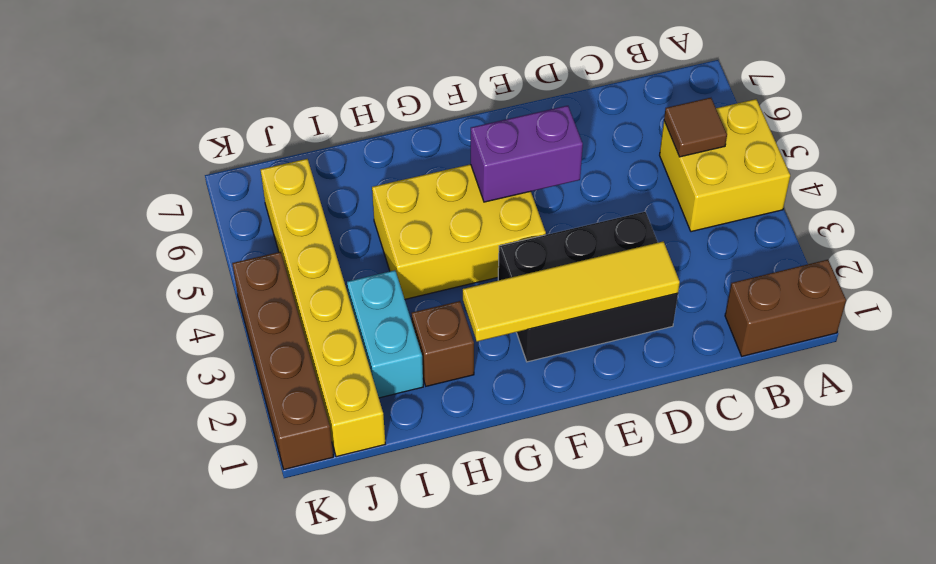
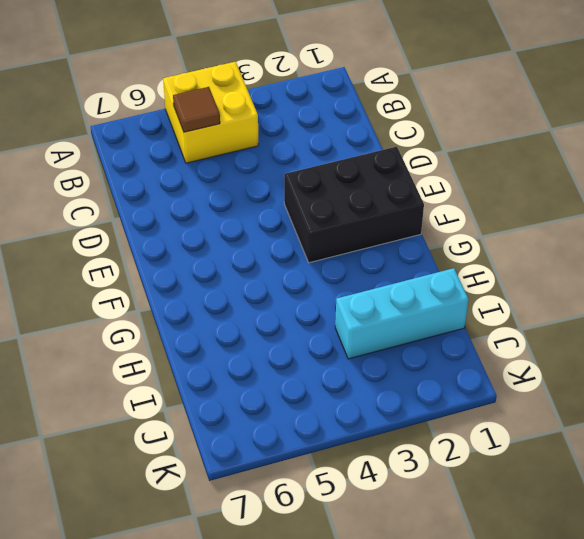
black 2x3 brick [284,147,424,263] -> black 2x3 brick turned to [498,212,678,362]
cyan 1x3 brick [335,268,469,359] -> cyan 1x2 brick [347,270,423,398]
none -> brown 1x2 brick [725,260,846,356]
none -> yellow 2x3 brick [372,164,546,299]

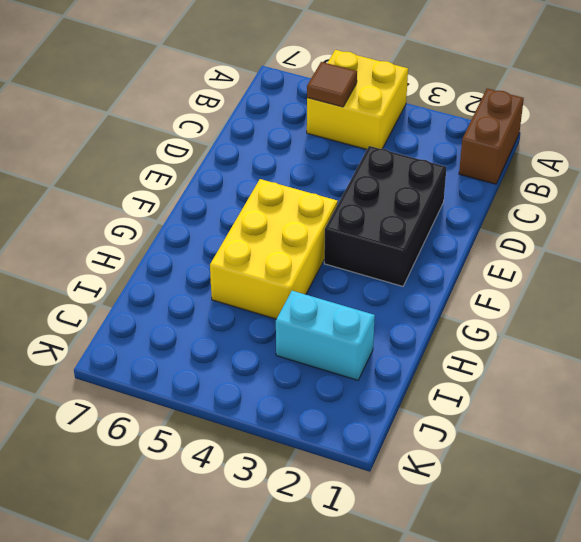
none -> brown 1x1 brick [411,301,474,386]
none -> yellow 1x6 brick [261,159,385,457]

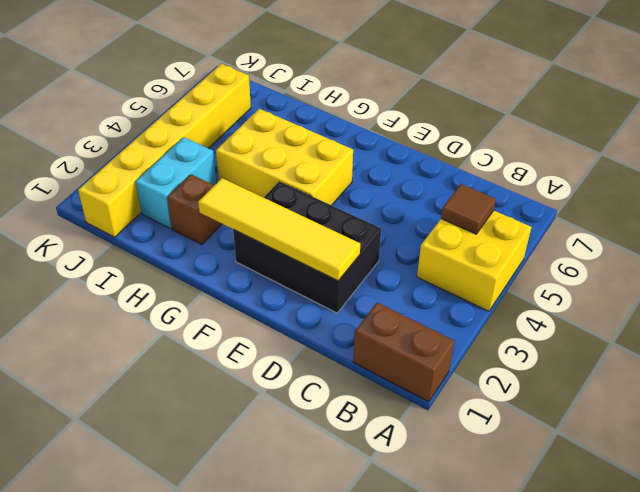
none -> brown 1x4 brick [232,252,333,469]
none -> purple 1x2 brick [471,106,583,202]

